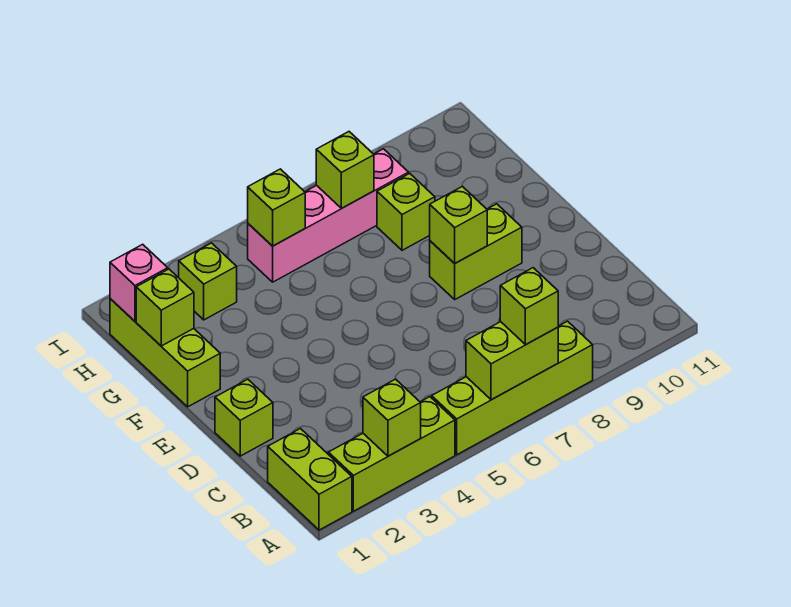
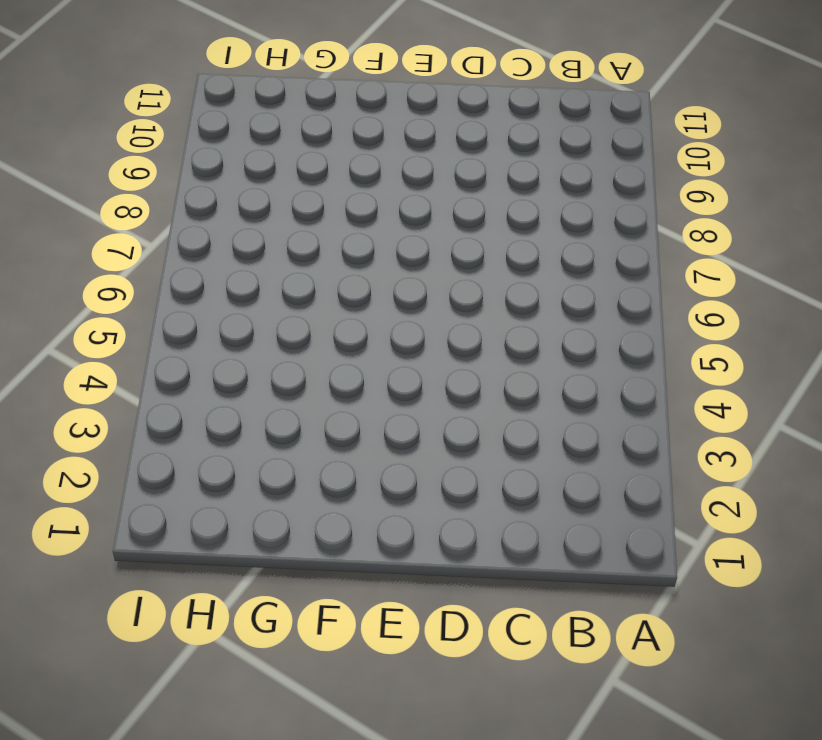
none -> lime 1x2 brick [268,429,352,530]
none -> lime 1x3 brick [328,397,455,511]
none -> lime 1x4 brick [432,321,593,455]

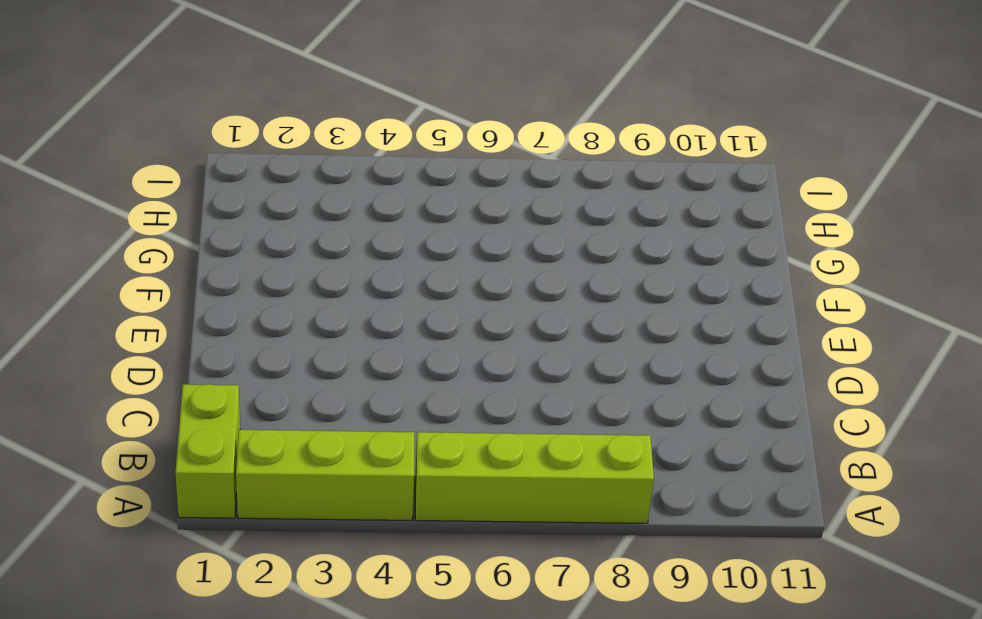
none -> lime 1x1 brick [215,379,273,456]
none -> lime 1x2 brick [430,204,522,299]
none -> lime 1x3 brick [110,299,220,407]

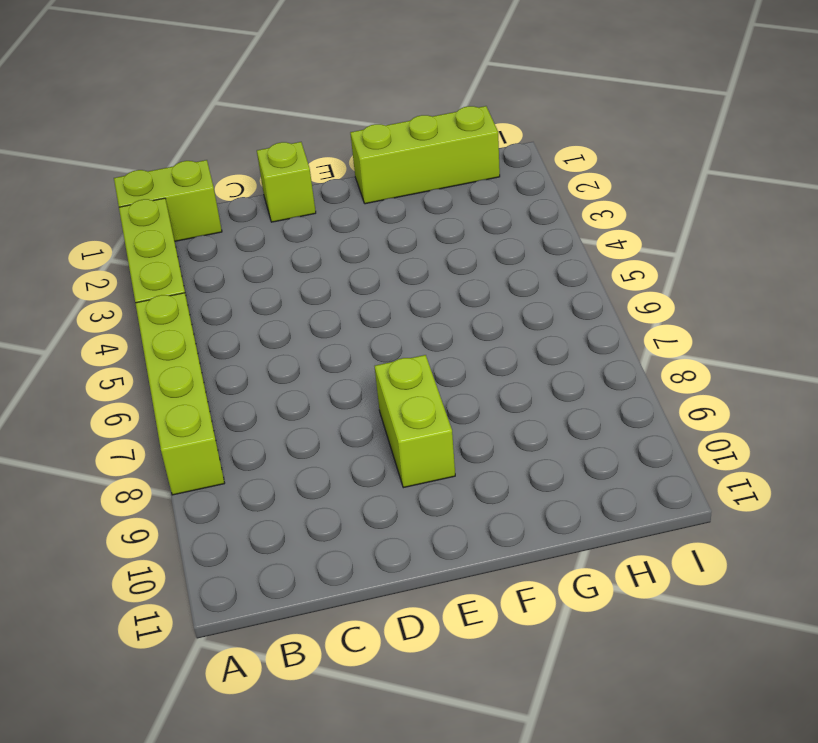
none -> lime 1x1 brick [377,173,435,250]
none -> lime 1x1 brick [179,243,237,320]
none -> pink 1x4 brick [248,149,409,282]

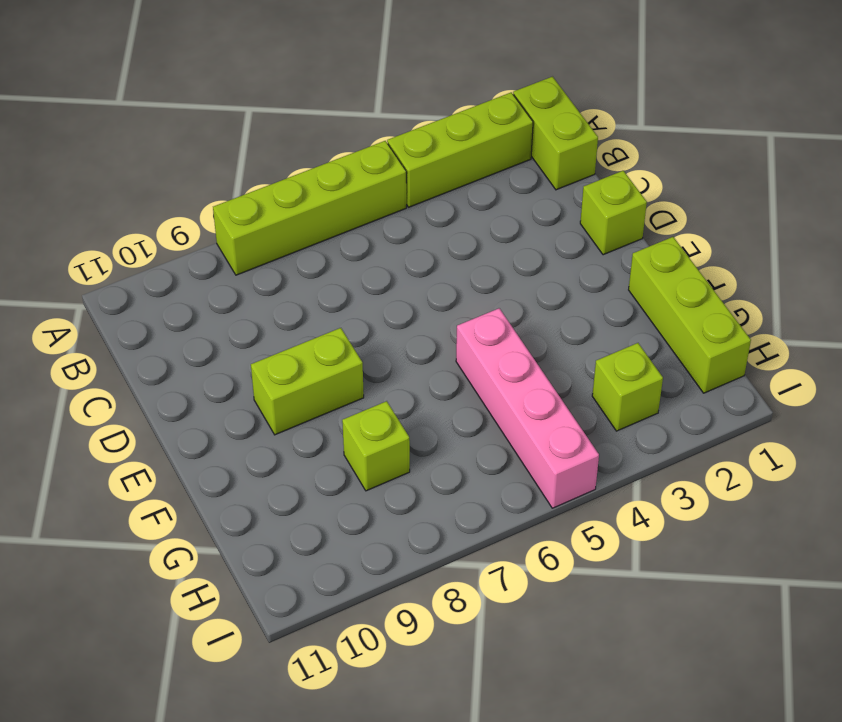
pink 1x4 brick [456,308,599,508] -> pink 1x4 brick turned to [248,149,409,282]
none -> lime 1x1 brick [363,379,421,456]
none -> lime 1x2 brick [466,322,558,400]
none -> lime 1x1 brick [430,186,487,263]

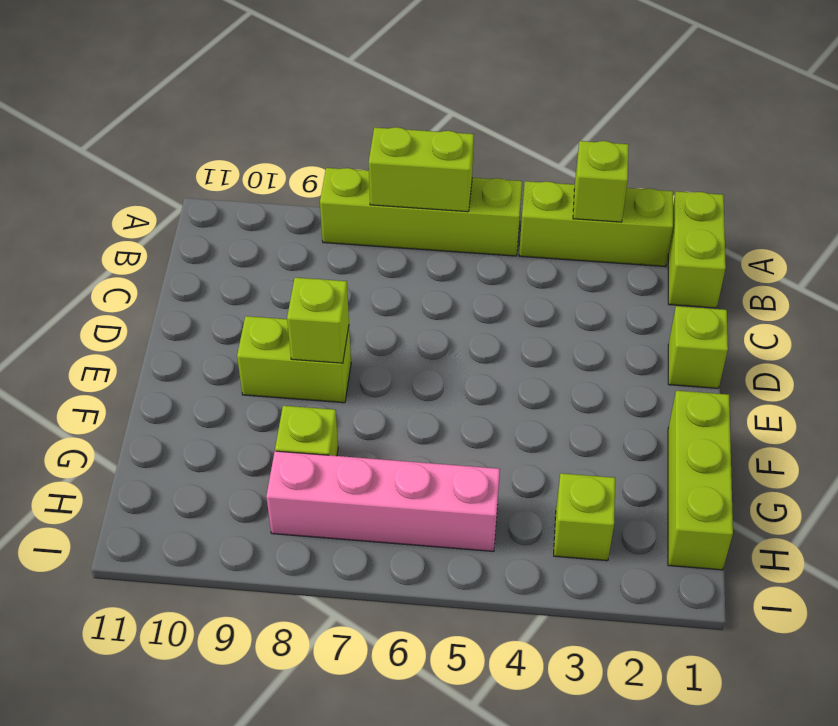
none -> lime 1x1 brick [136,269,194,346]
none -> pink 1x1 brick [110,244,168,321]
none -> lime 1x1 brick [248,169,305,246]

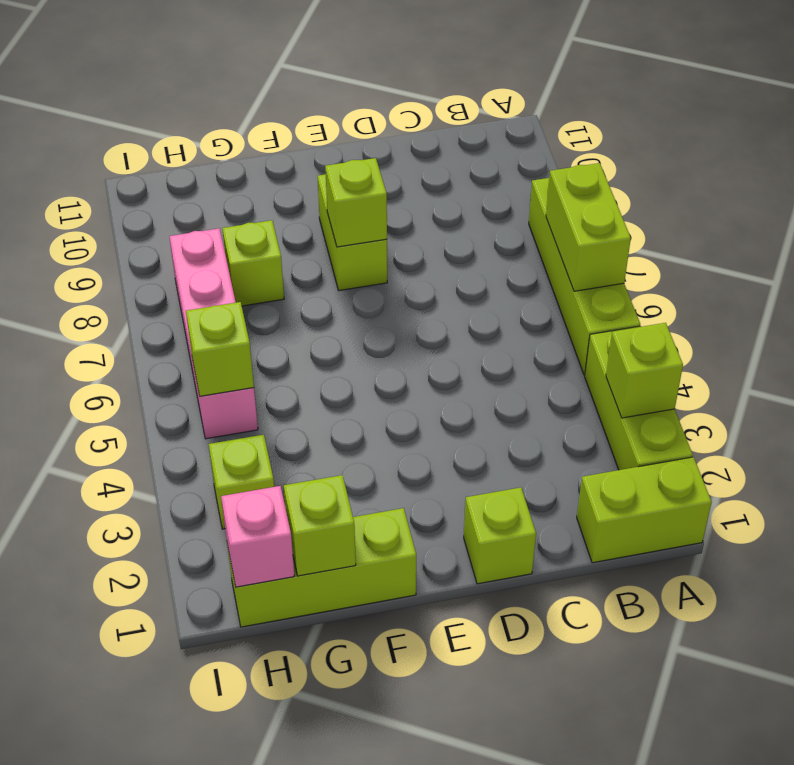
none -> lime 1x1 brick [316,132,374,208]
none -> lime 1x1 brick [500,268,558,345]

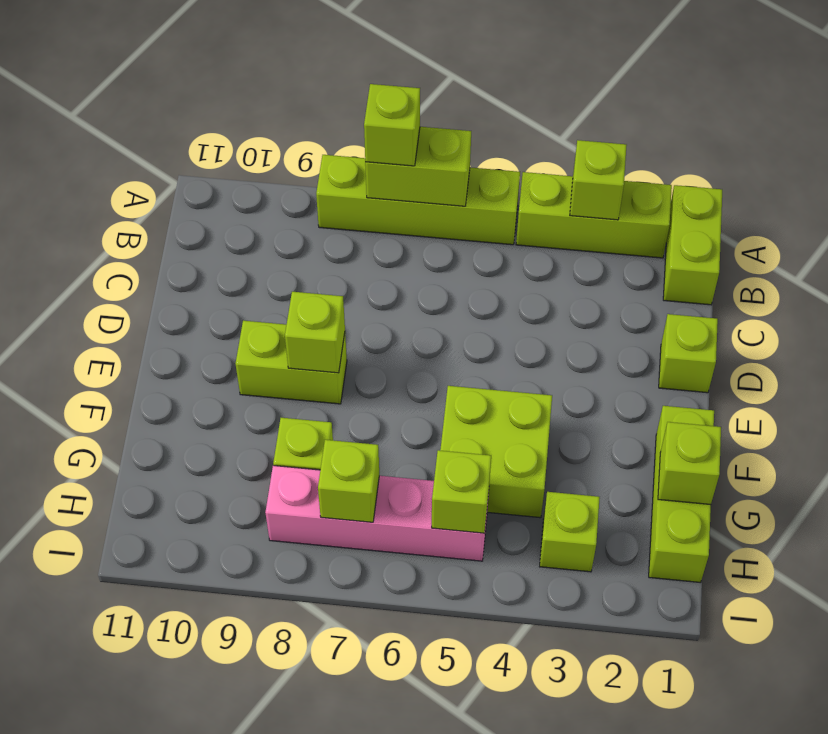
lime 2x2 brick [440,386,552,518] -> none
none -> pink 1x1 brick [110,244,168,321]

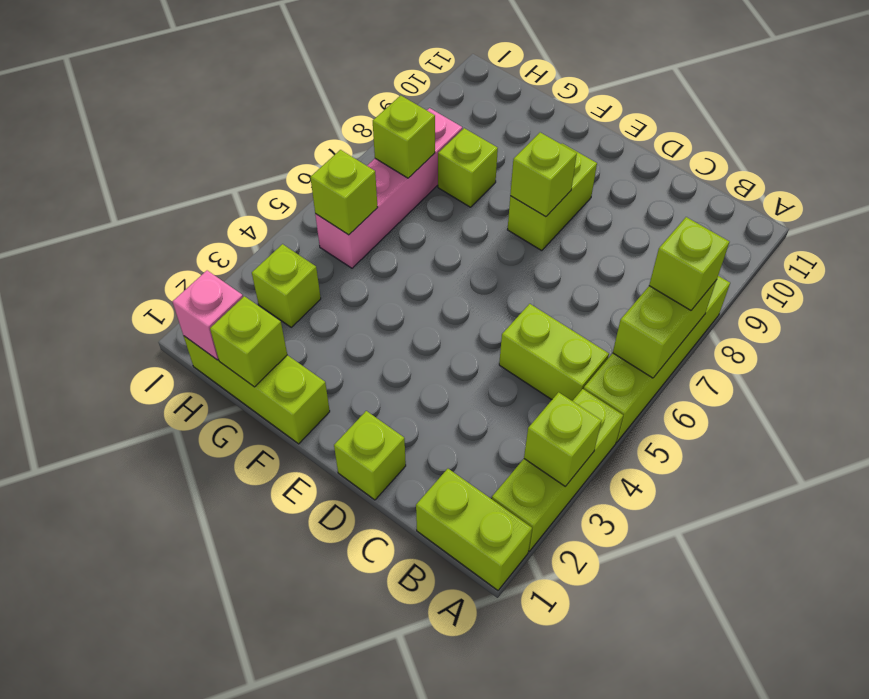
lime 1x2 brick [499,304,609,401] -> none

